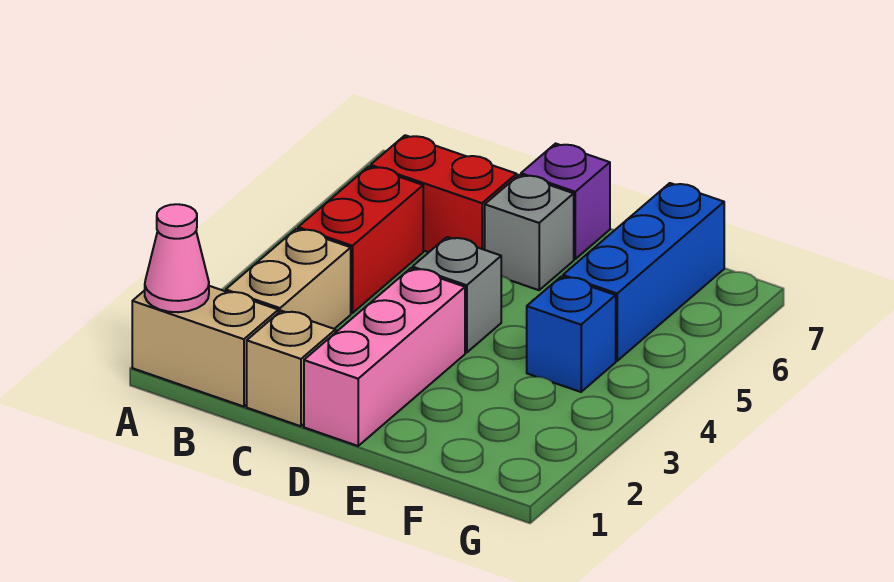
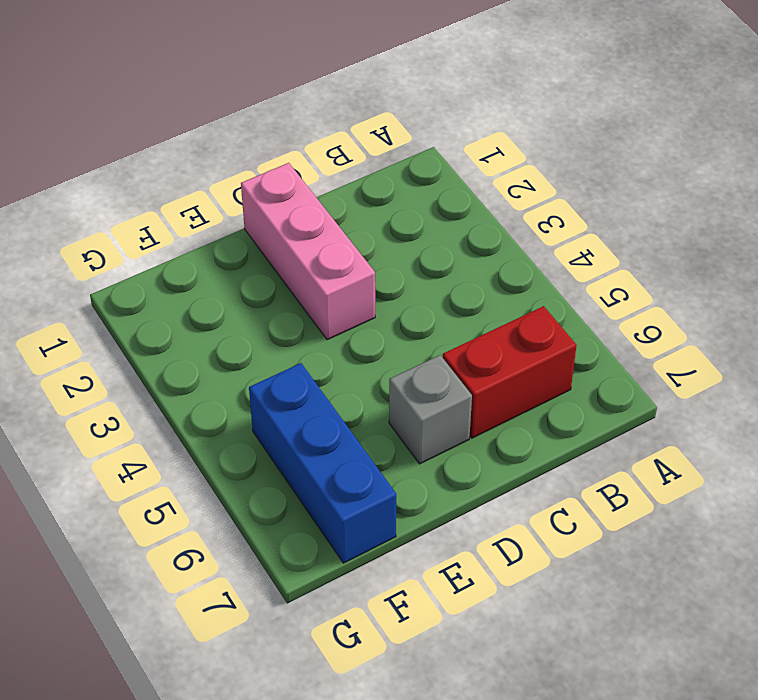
none -> tan 1x2 brick [132,286,278,407]
none -> tan 1x2 brick [226,229,351,329]
none -> red 1x2 brick [298,167,423,313]

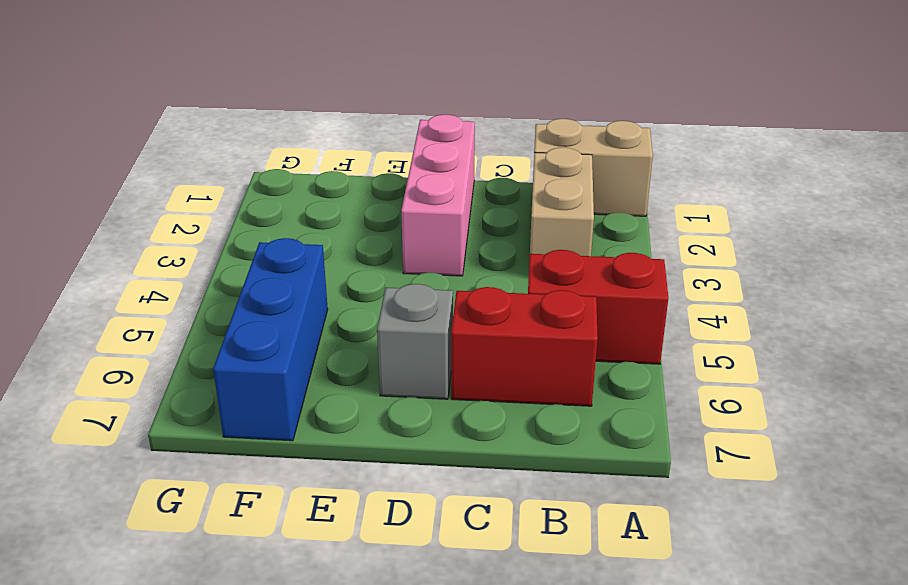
red 1x2 brick [528,250,668,364] -> red 1x2 brick turned to [298,167,423,313]
none -> tan 1x1 brick [247,311,336,426]
none -> grey 1x1 brick [412,237,501,353]
none -> purple 1x1 brick [521,144,610,259]

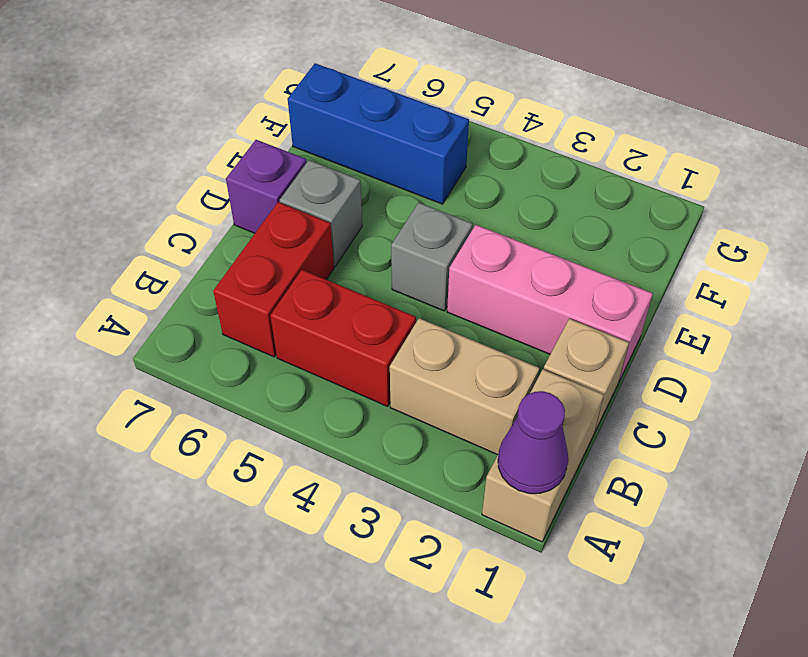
purple 1x1 cone [498,391,568,494] -> pink 1x1 cone [145,204,209,312]
none -> blue 1x1 brick [527,276,616,392]

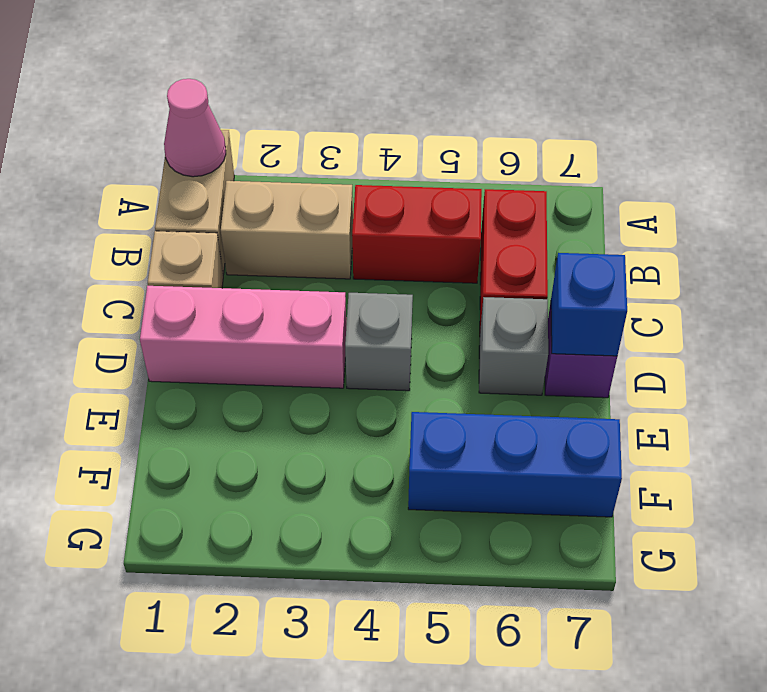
blue 1x1 brick [551,253,627,356] -> blue 1x1 brick moved to [527,276,616,392]

